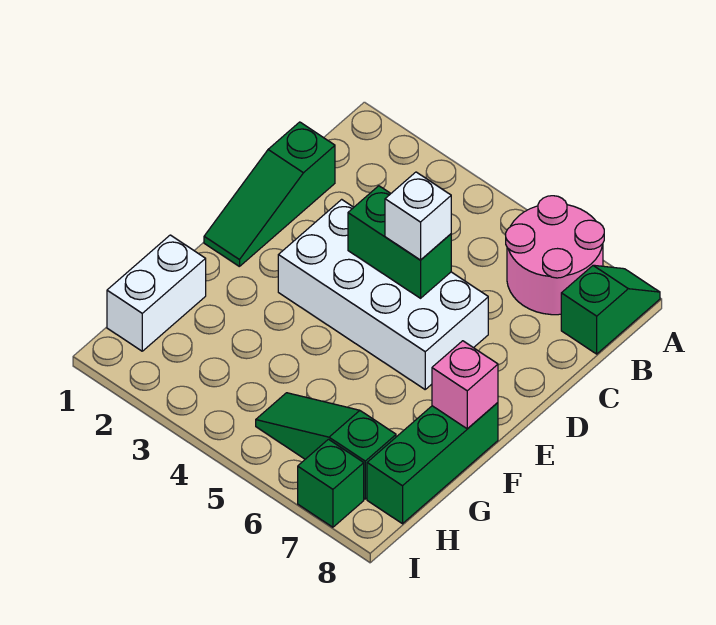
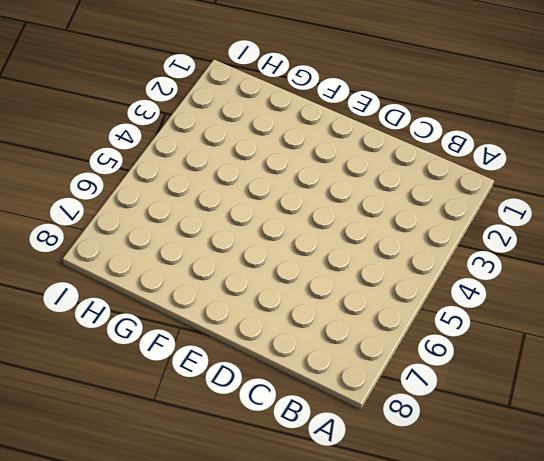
none -> pink 2x2 round brick [506,196,604,315]
none -> green 1x2 slope [561,265,660,354]

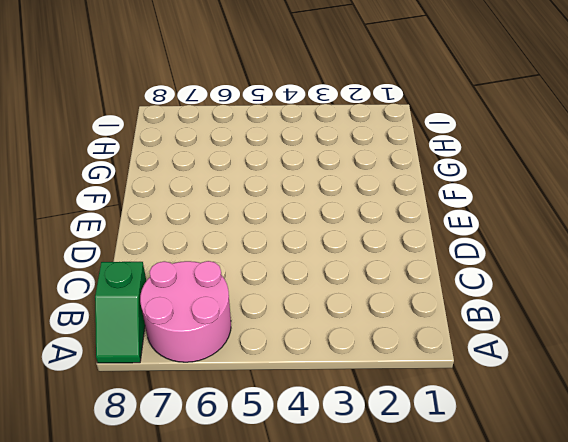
none -> green 1x3 slope [204,122,335,267]
none -> white 2x4 brick [278,199,488,389]

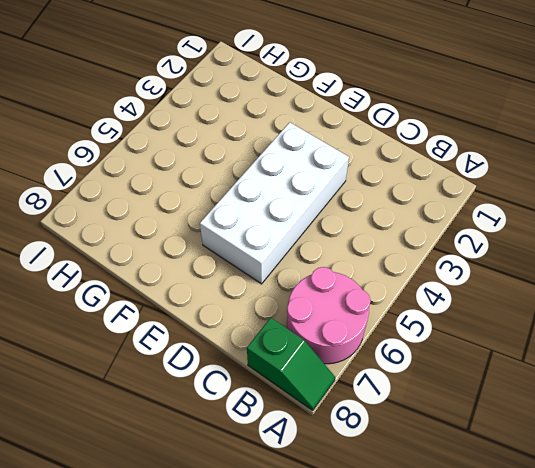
none -> green 1x3 slope [204,122,335,267]
none -> green 1x3 brick [367,403,498,524]

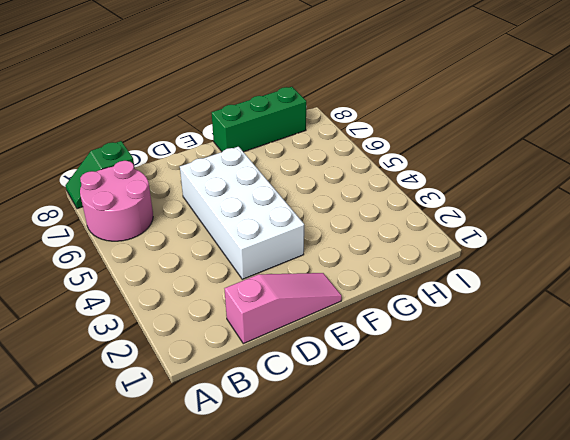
pink 1x3 slope [225,273,342,344] -> green 1x3 slope [204,122,335,267]
none -> white 1x2 brick [107,235,206,351]
none -> green 1x3 slope [256,393,396,499]

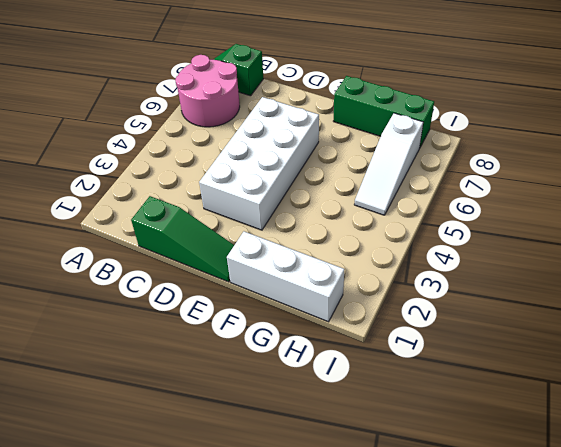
white 1x3 brick [227,231,345,322] -> white 1x2 brick [107,235,206,351]
white 1x3 slope [354,113,423,215] -> green 1x3 slope [256,393,396,499]
none -> green 1x1 brick [298,439,364,527]
none -> green 1x2 brick [348,186,451,298]

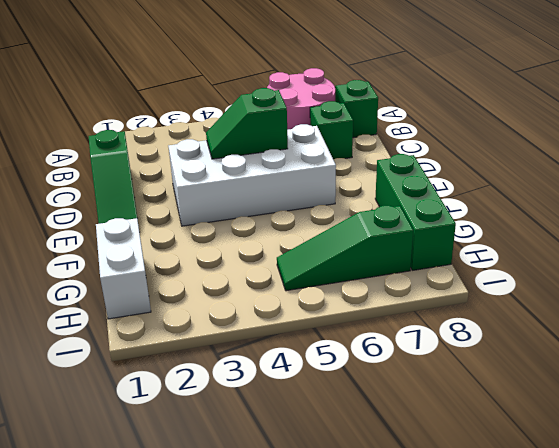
green 1x1 brick [310,101,353,159] -> green 1x1 brick moved to [298,439,364,527]
green 1x2 slope [206,88,288,159] -> green 1x2 brick [348,186,451,298]
none -> pink 1x1 brick [432,341,498,429]
none -> white 1x1 brick [385,172,451,260]

